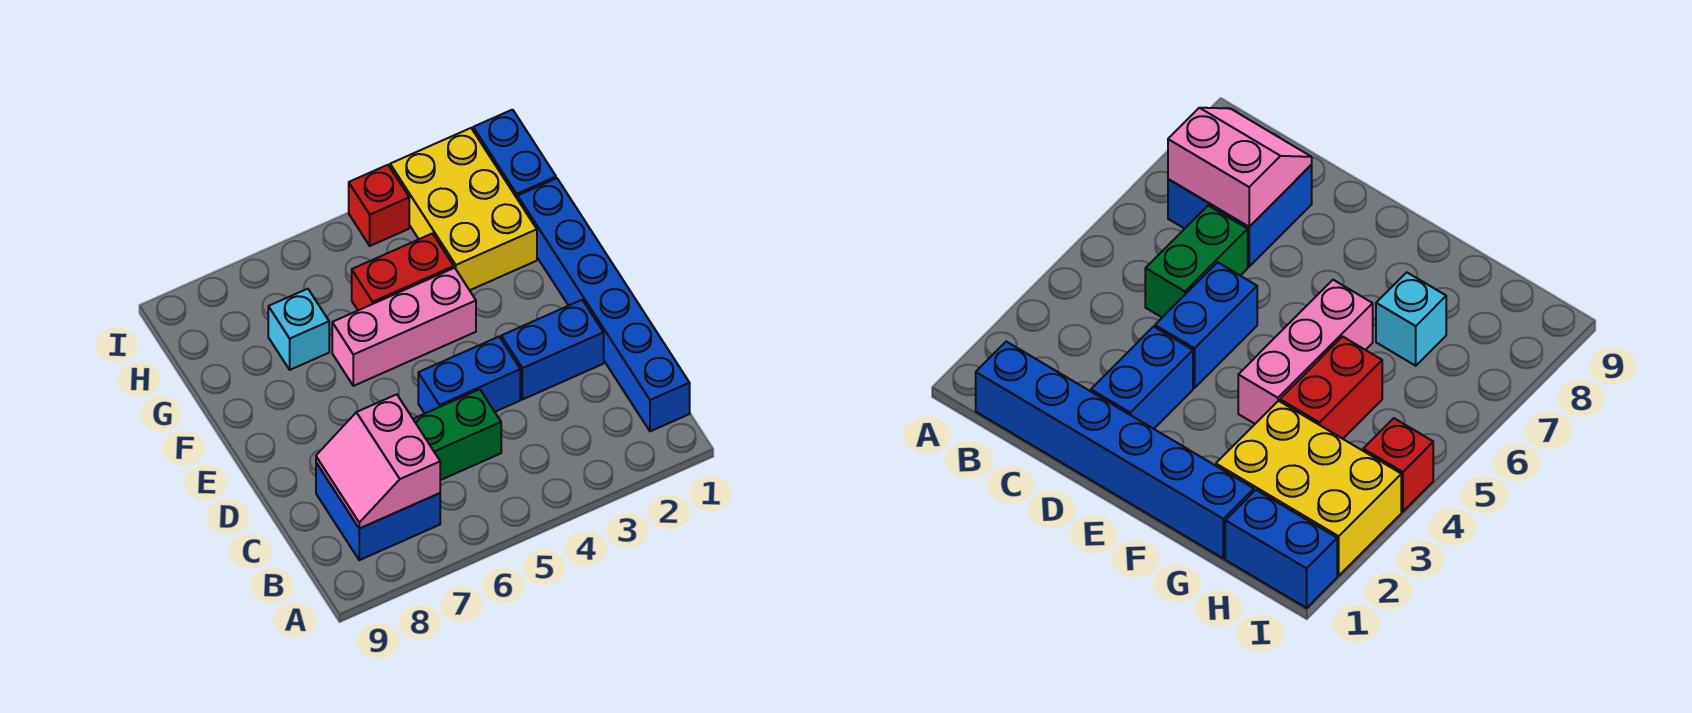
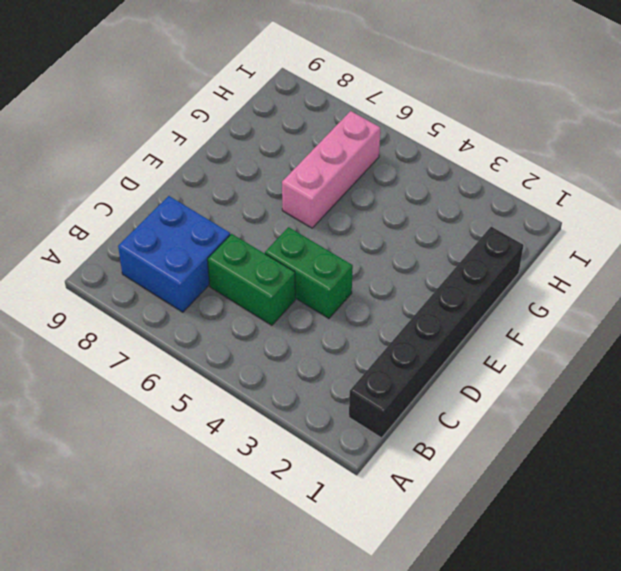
black 1x6 brick [349,227,523,438] -> blue 1x6 brick [518,178,690,431]
green 1x2 brick [265,227,353,318] -> blue 1x2 brick [418,337,520,413]
pink 1x3 brick [282,111,380,228] -> pink 1x3 brick turned to [332,268,476,386]
none -> blue 1x2 brick [501,300,604,400]
none -> yellow 2x3 brick [390,128,537,290]
none -> red 1x2 brick [352,234,454,310]

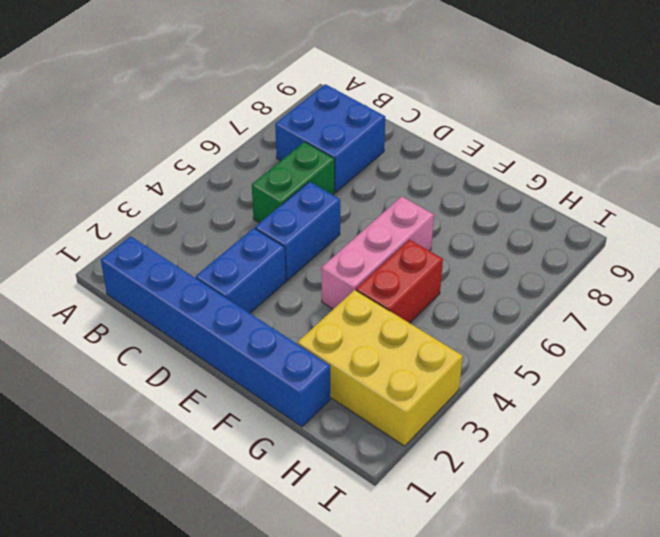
none -> cyan 1x1 brick [268,289,329,370]
none -> blue 1x2 brick [473,110,556,199]
none -> red 1x1 brick [349,165,409,246]

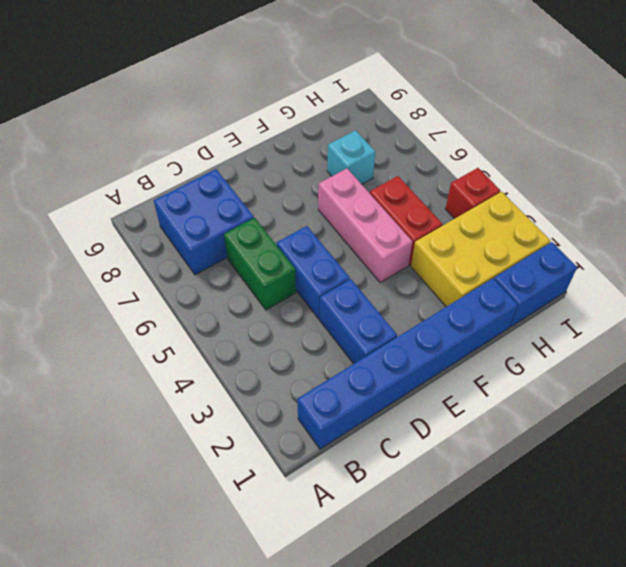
none -> pink 2x2 slope [316,394,440,529]

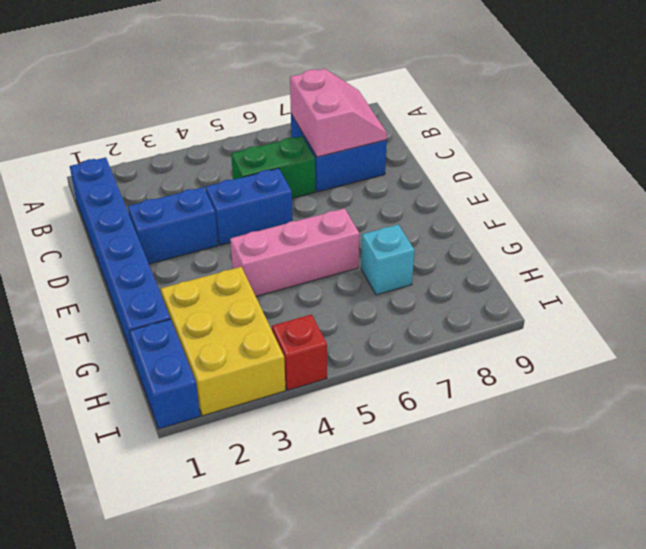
none -> red 1x2 brick [352,234,454,310]

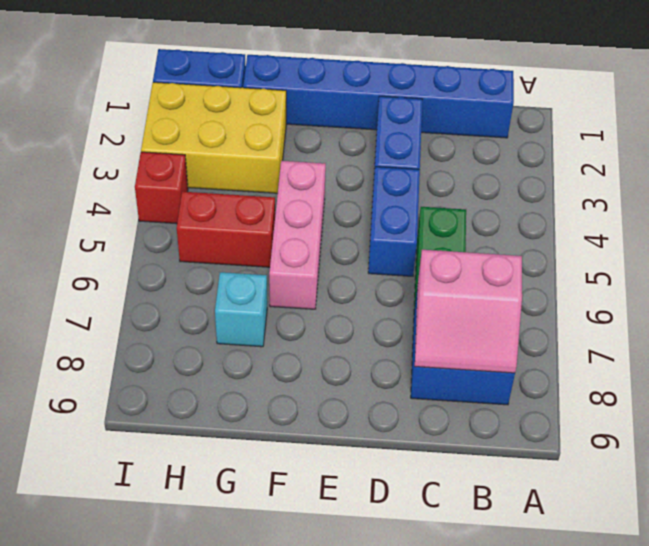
red 1x2 brick [177,192,275,267] -> red 1x2 brick turned to [352,234,454,310]

